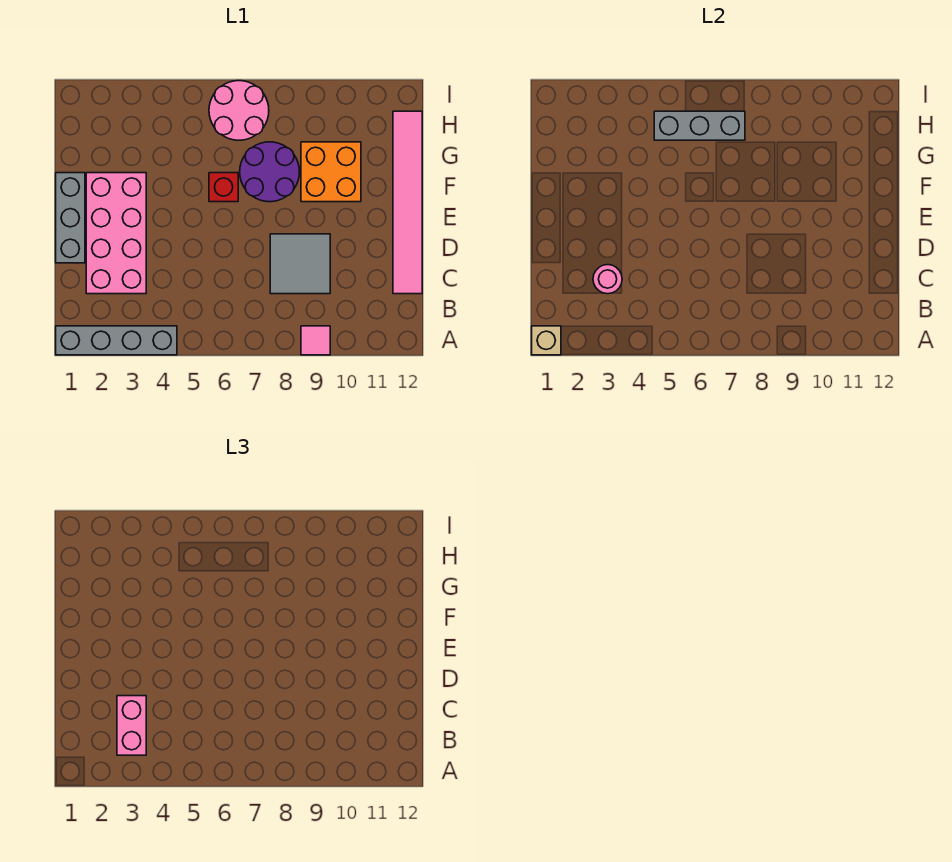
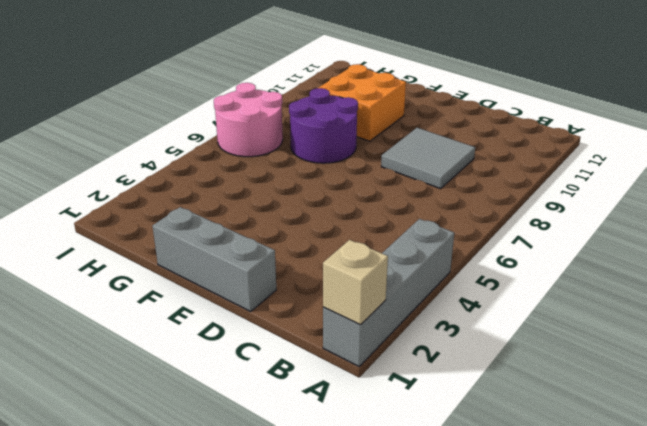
none -> pink 1x1 tile [301,326,330,355]
none -> pink 2x4 brick [86,173,146,294]
none -> pink 1x6 tile [393,111,422,294]

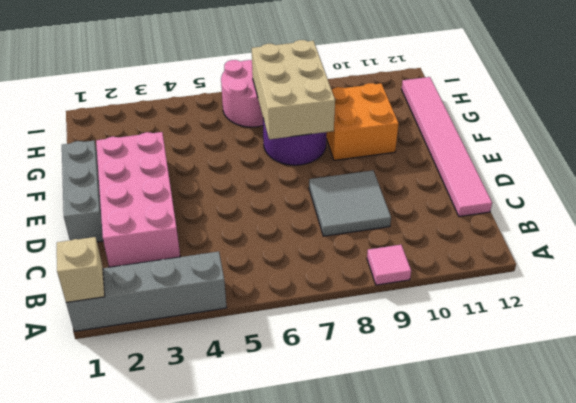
tan 2x3 brick [252,40,335,139] -> grey 1x3 brick [654,111,745,140]
none -> red 1x1 brick [209,173,238,202]
none -> pink 1x1 round brick [593,265,622,294]
none -> pink 1x2 brick [117,696,146,755]

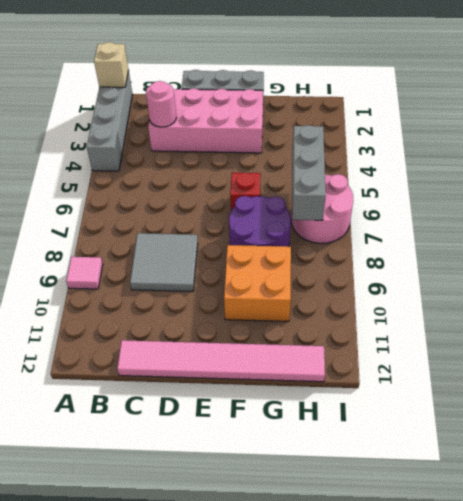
none -> pink 1x2 brick [117,696,146,755]

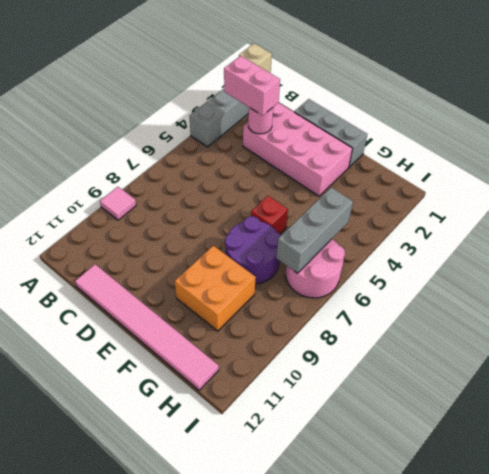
none -> grey 2x2 tile [270,234,330,294]

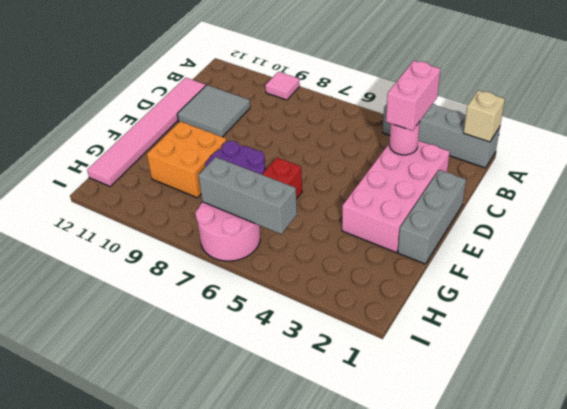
grey 2x2 tile [177,85,250,137] -> grey 2x2 tile moved to [270,234,330,294]

